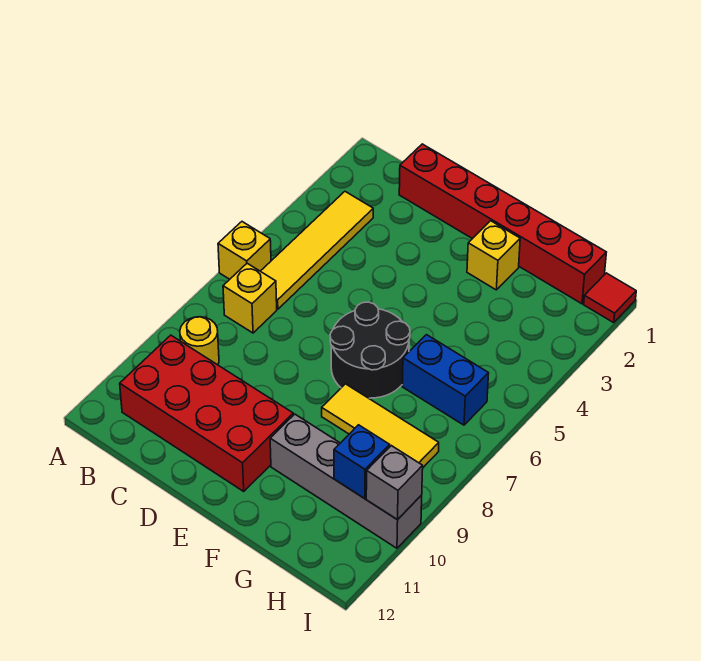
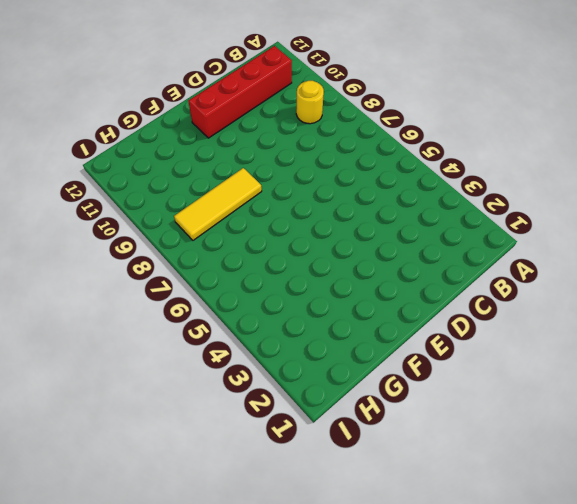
red 1x4 brick [188,46,292,138] -> red 2x4 brick [120,335,293,491]
none -> yellow 1x1 brick [218,222,271,279]
none -> yellow 1x4 tile [261,192,373,309]
none -> yellow 1x1 brick [223,263,277,333]

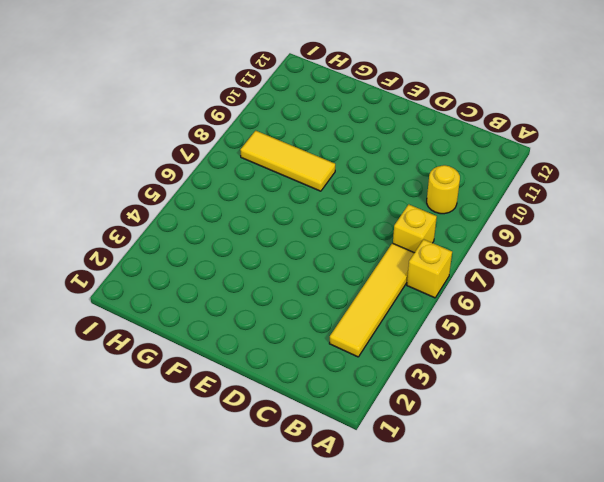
none -> red 2x4 brick [120,335,293,491]
none -> red 1x6 brick [399,144,606,304]
none -> black 2x2 round brick [330,302,410,398]

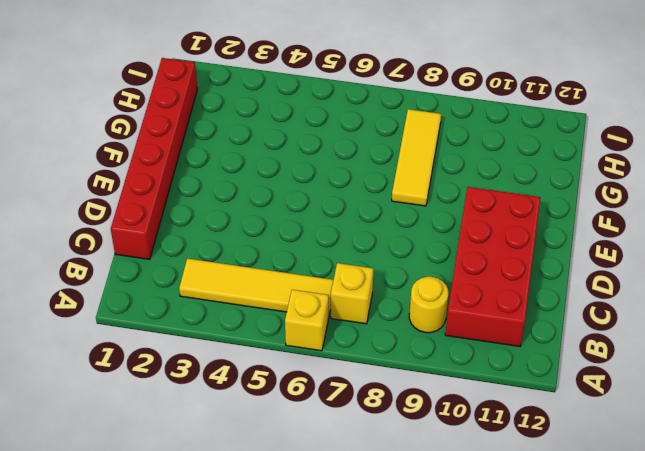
none -> black 2x2 round brick [330,302,410,398]
none -> yellow 1x1 brick [467,221,520,290]
none -> grey 1x4 brick [270,414,422,548]

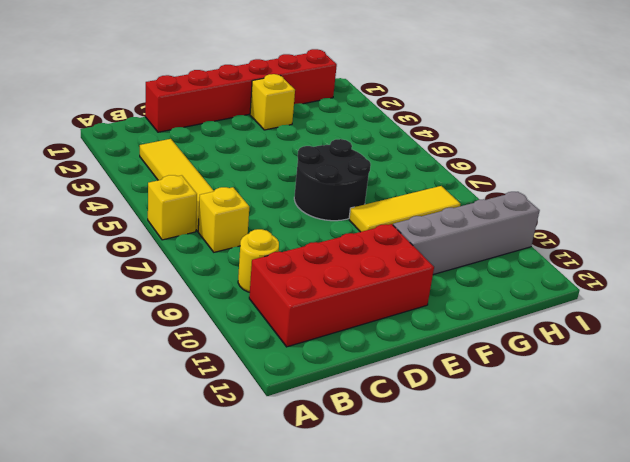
none -> blue 1x2 brick [402,335,489,425]
none -> red 1x1 tile [584,273,636,323]
none -> blue 1x1 brick [334,425,390,499]

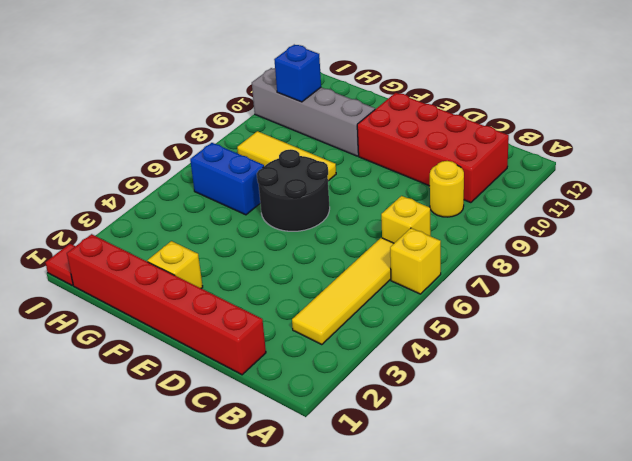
none -> grey 1x1 brick [366,446,423,520]

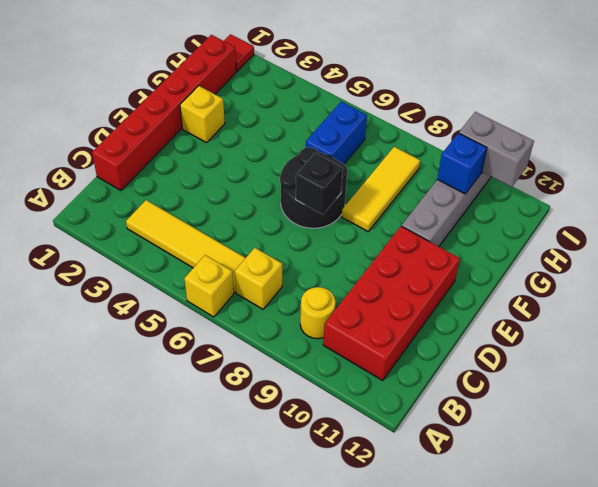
black 1x1 brick [296,153,343,215] -> none
grey 1x2 brick [459,112,534,187] -> grey 1x1 brick [366,446,423,520]

